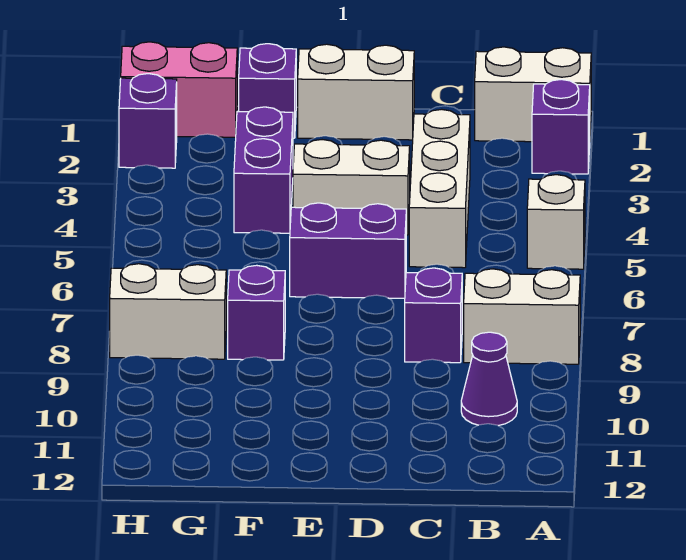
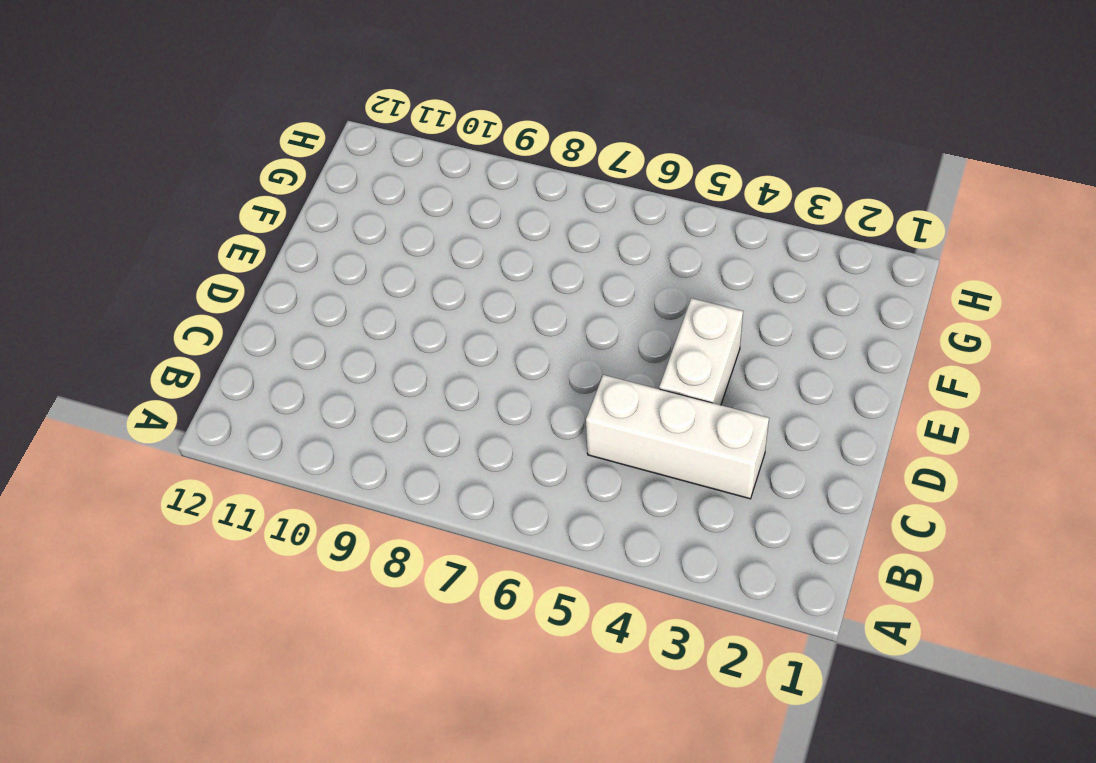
none -> white 1x2 brick [475,47,591,142]
none -> purple 1x1 brick [532,79,590,174]
none -> white 1x1 brick [527,175,585,269]

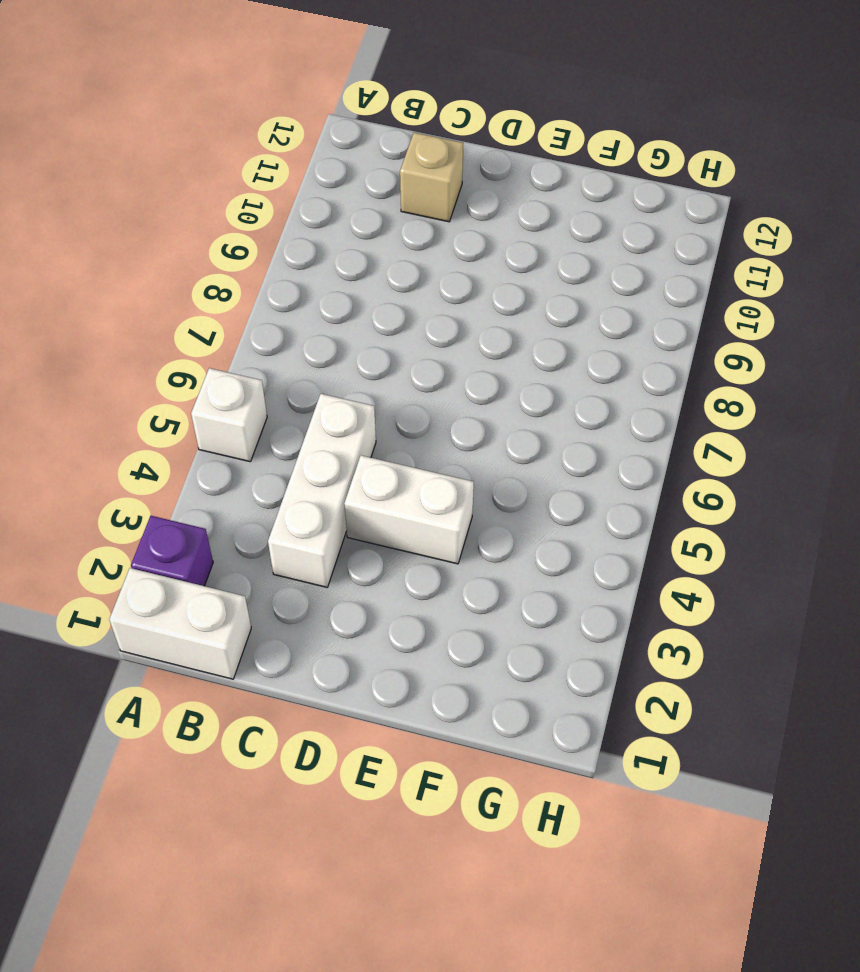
tan 1x1 brick [400,132,463,222] -> none
none -> white 1x2 brick [464,269,580,364]
none -> purple 1x1 cone [461,332,517,426]
none -> purple 1x1 brick [405,268,462,363]

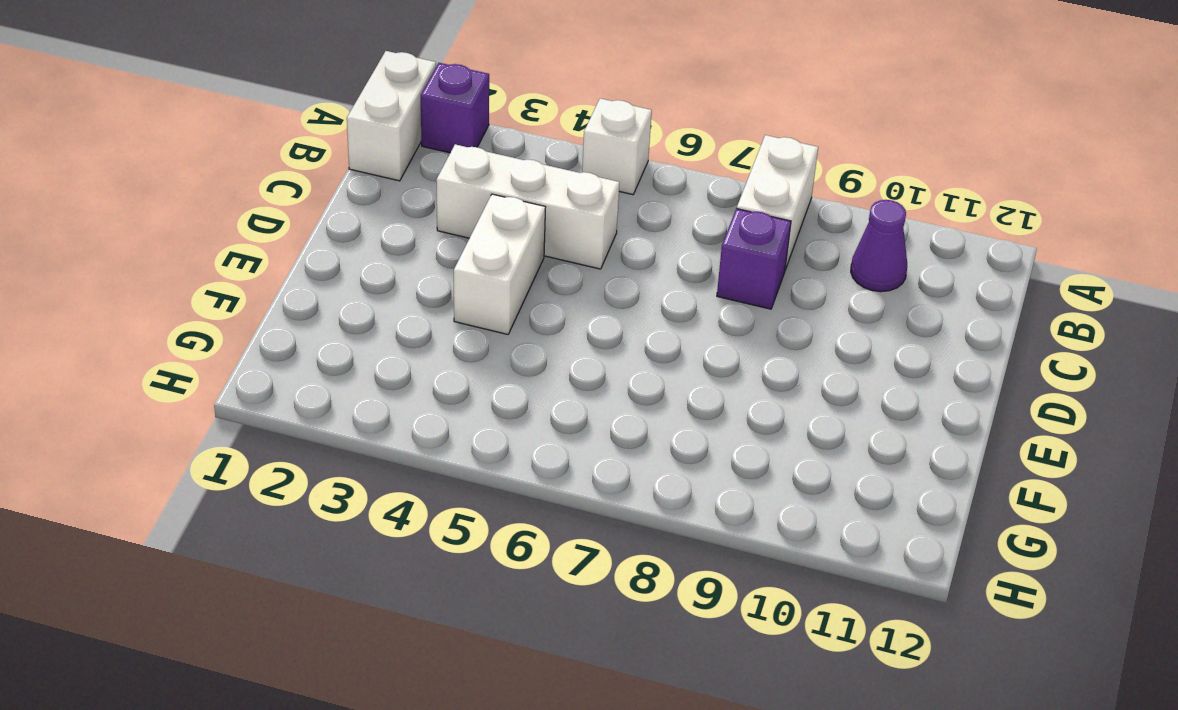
none -> white 1x2 brick [298,44,414,140]
none -> purple 1x2 brick [290,203,406,298]
none -> purple 1x1 brick [239,44,296,138]

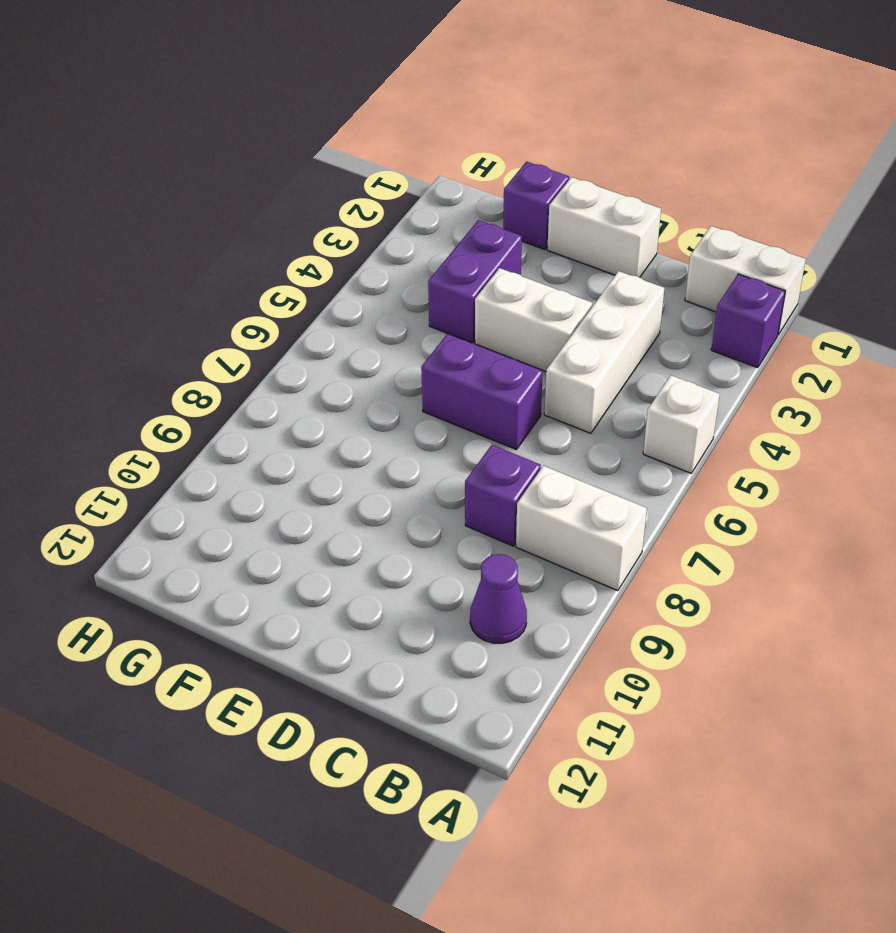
none -> purple 1x1 brick [228,265,285,360]
none -> pink 1x2 brick [121,42,237,137]
none -> white 1x2 brick [110,264,226,359]

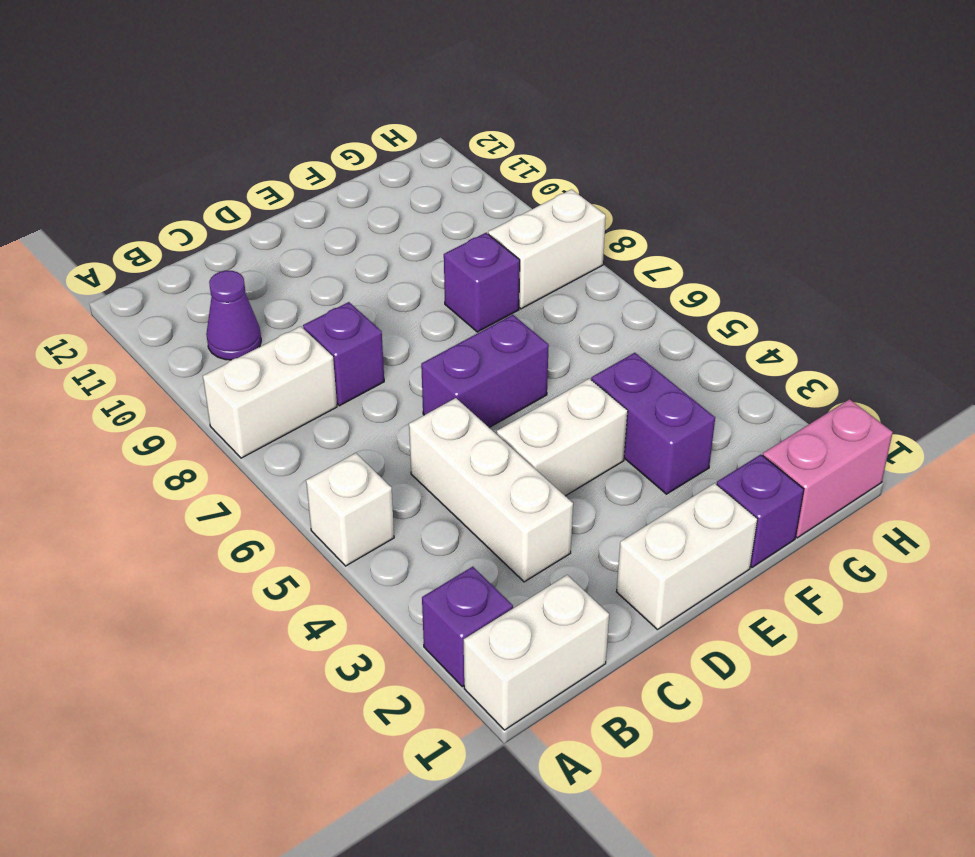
none -> purple 1x1 brick [119,74,177,168]

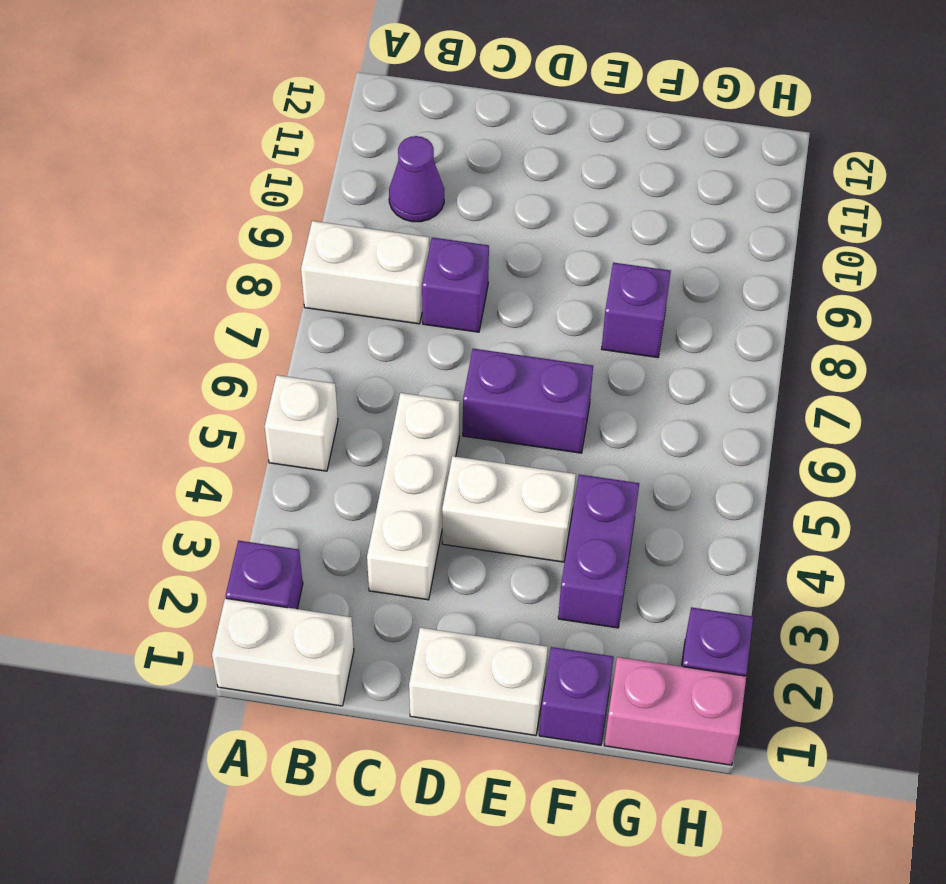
none -> white 1x2 brick [110,264,226,359]

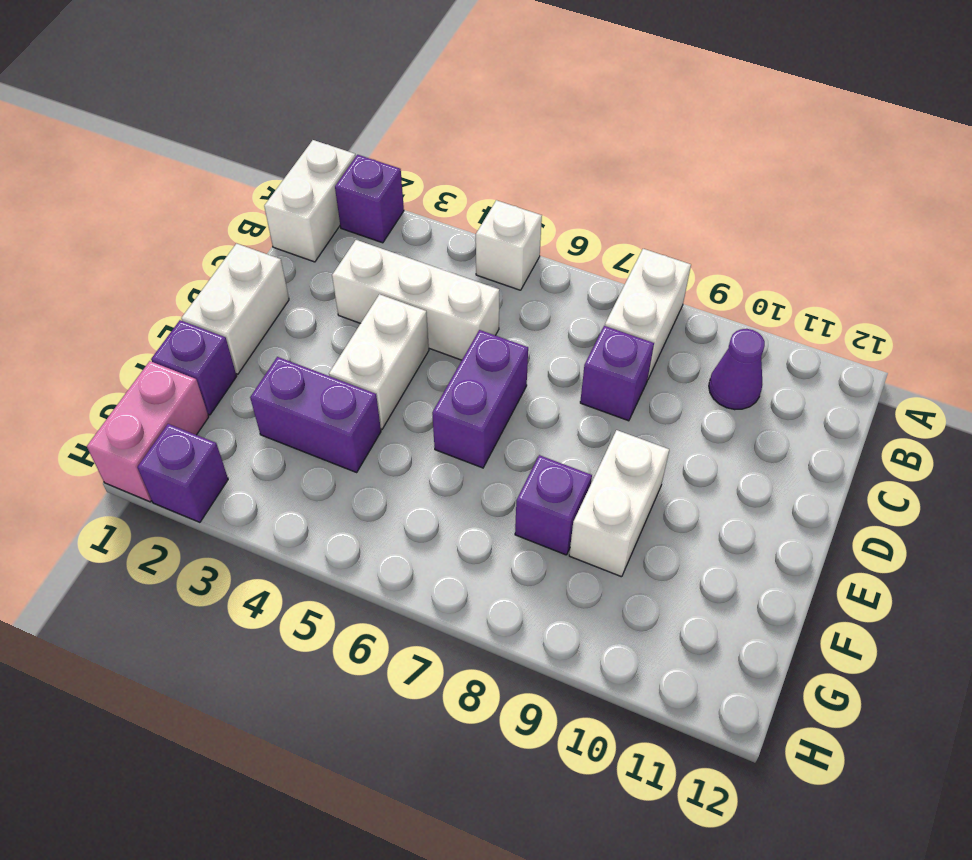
white 1x2 brick [569,430,669,577] -> white 1x2 brick moved to [110,264,226,359]

